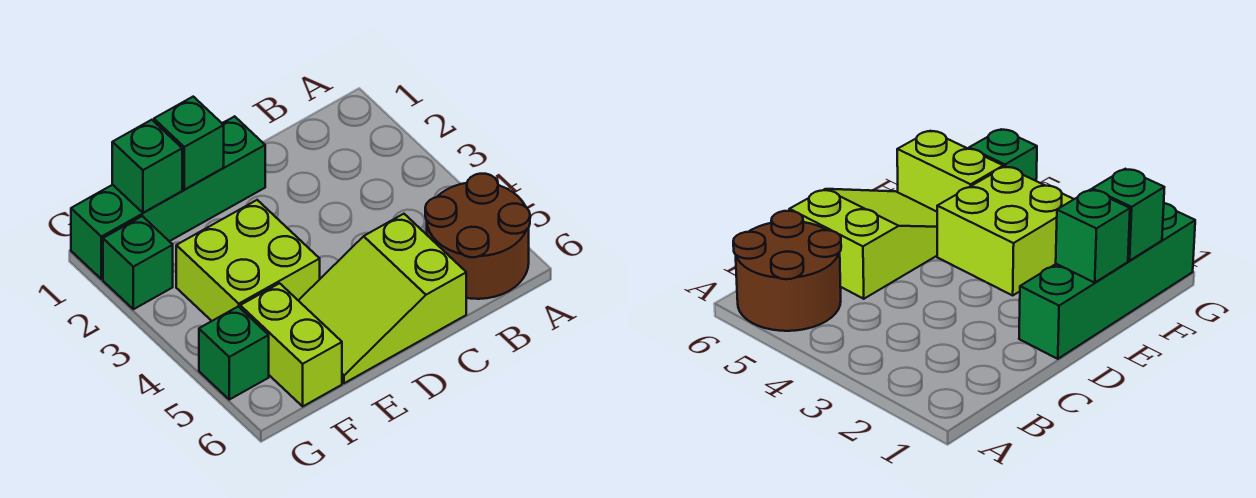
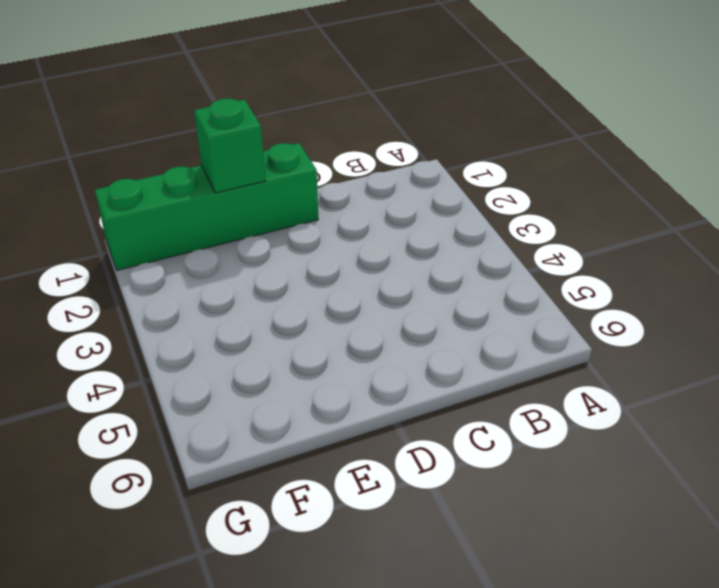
none -> brown 2x2 round brick [425,174,530,299]
none -> lime 2x3 slope [298,214,466,383]

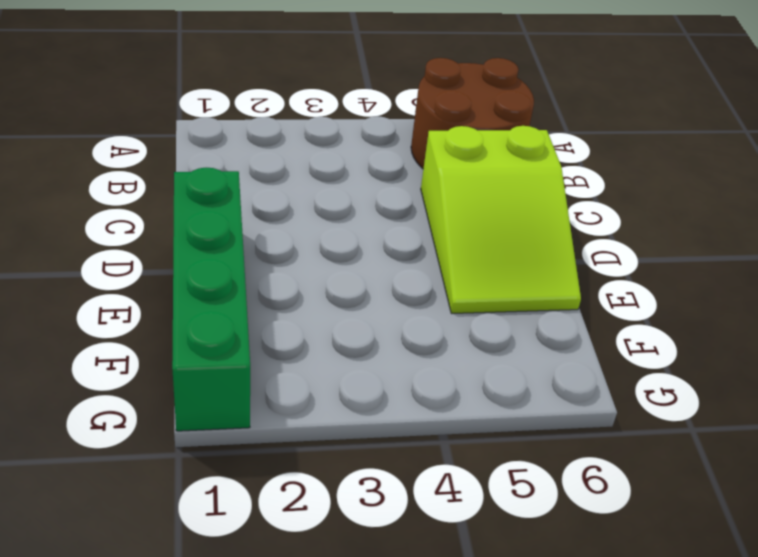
none -> lime 2x2 brick [176,200,320,321]
none -> lime 1x2 brick [240,283,342,406]

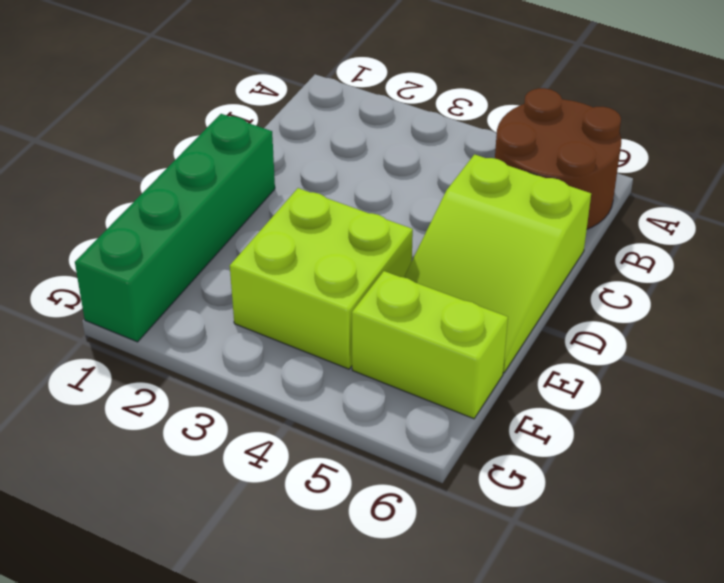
none -> green 1x1 brick [103,216,173,309]
none -> green 1x1 brick [199,307,269,400]

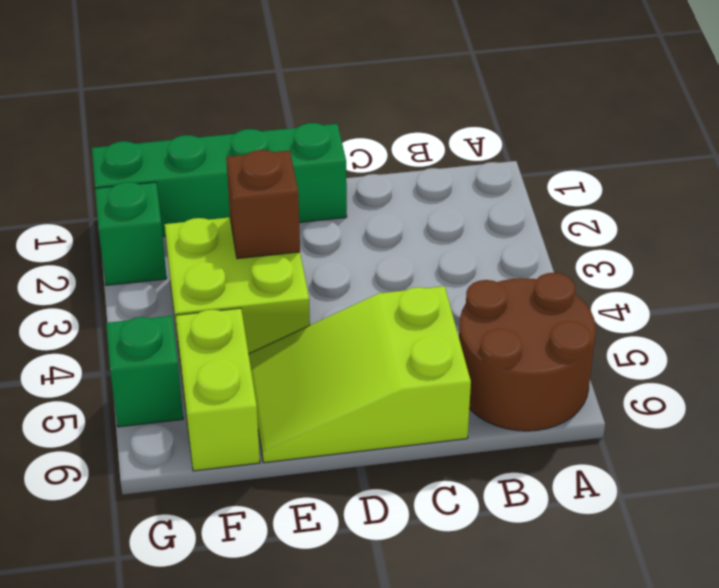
brown 1x1 brick [226,150,300,259] -> none
none -> green 1x1 brick [154,97,224,190]
none -> green 1x1 brick [112,120,182,213]

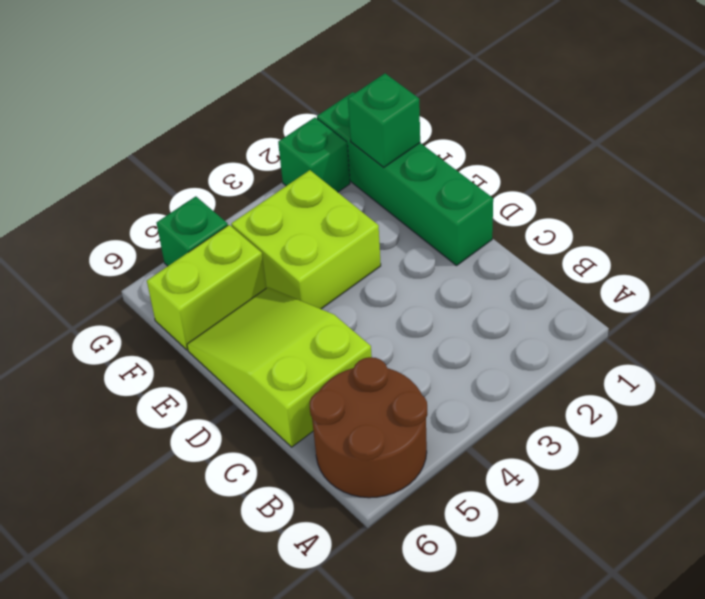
none -> green 1x1 brick [154,97,224,190]

